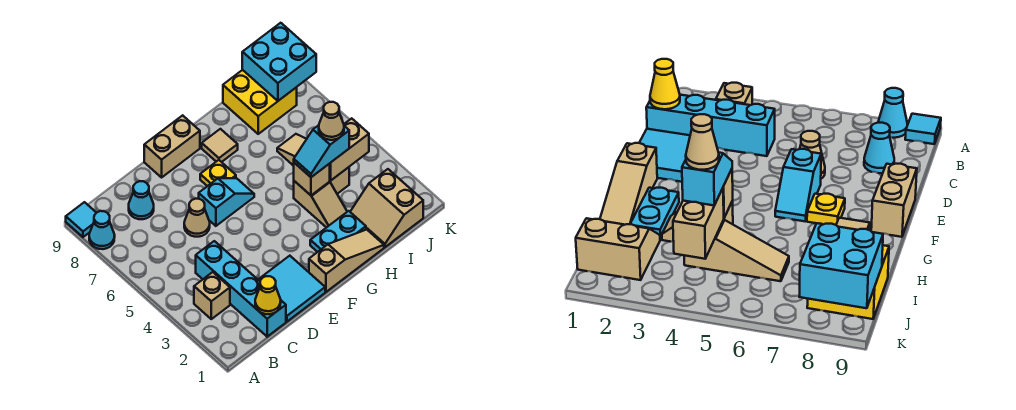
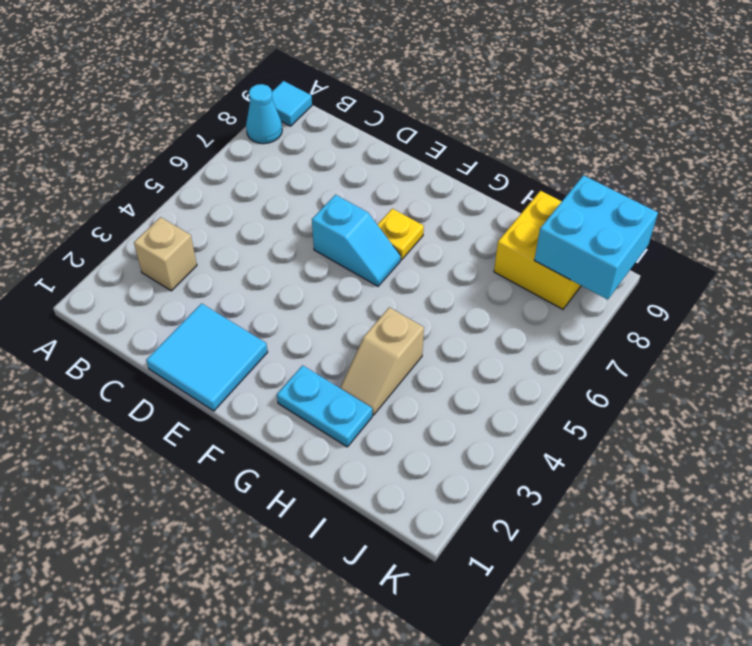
none -> cyan 1x4 brick [196,241,286,337]
none -> cyan 1x1 cone [129,181,154,219]
none -> tan 1x1 cone [184,199,210,237]

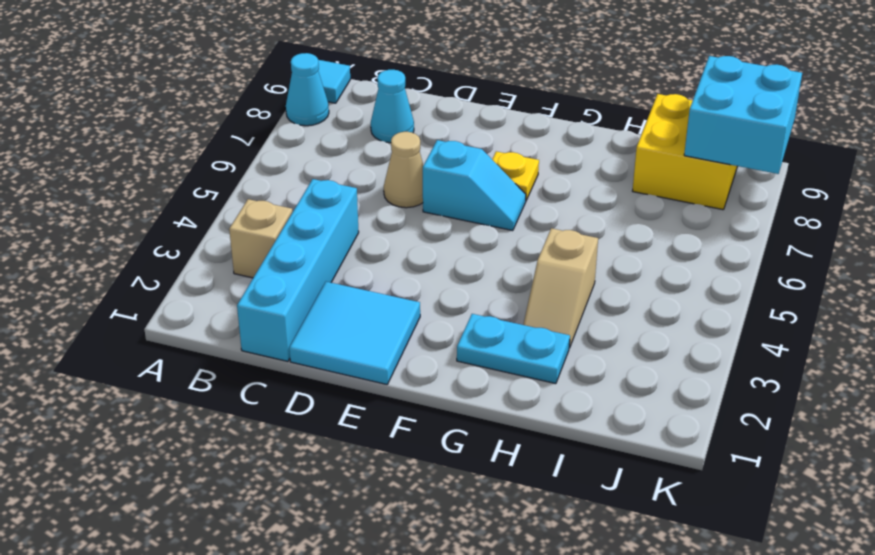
none -> tan 1x2 brick [144,115,200,177]
none -> tan 1x3 slope [309,230,384,292]
none -> tan 1x1 tile [202,129,238,162]

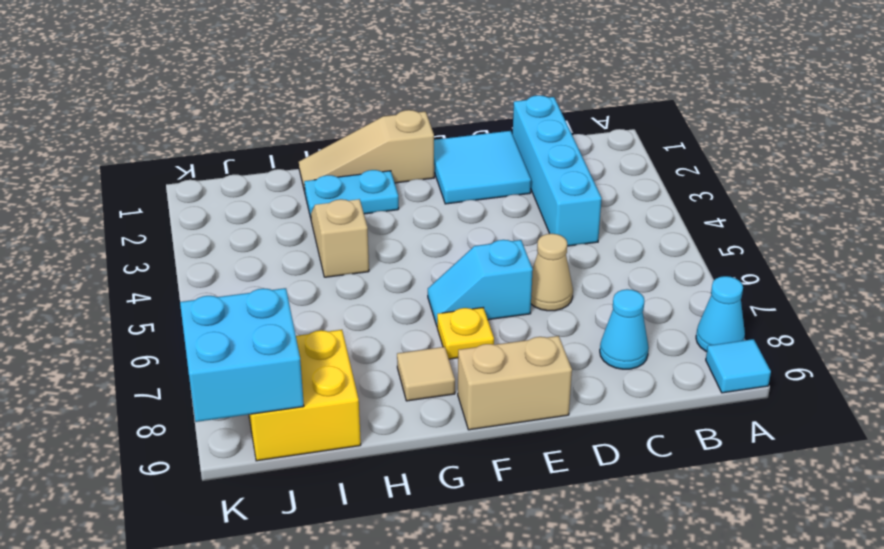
none -> tan 1x1 brick [194,272,230,319]
none -> tan 2x2 slope [350,169,423,247]
none -> tan 1x3 slope [277,134,349,194]

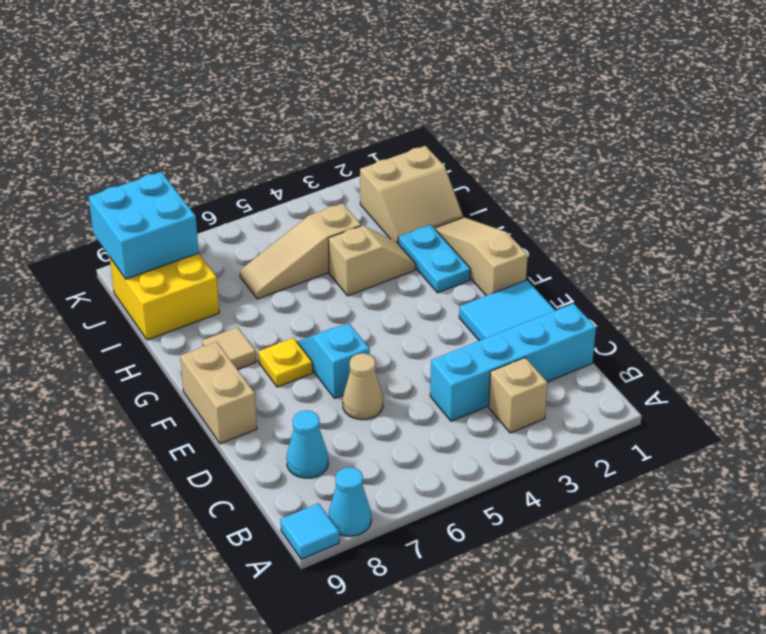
none -> yellow 1x1 cone [255,276,281,314]
none -> tan 1x1 brick [294,163,330,195]
none -> tan 1x2 brick [330,118,369,181]

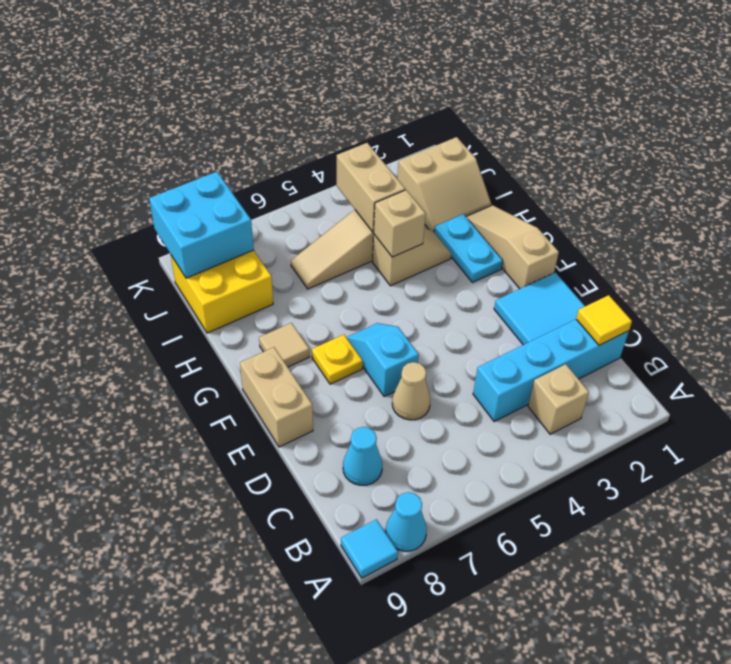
yellow 1x1 tile [576,295,632,345] -> yellow 1x1 cone [255,276,281,314]
none -> cyan 1x2 slope [294,125,349,177]
none -> tan 1x1 cone [319,102,344,140]

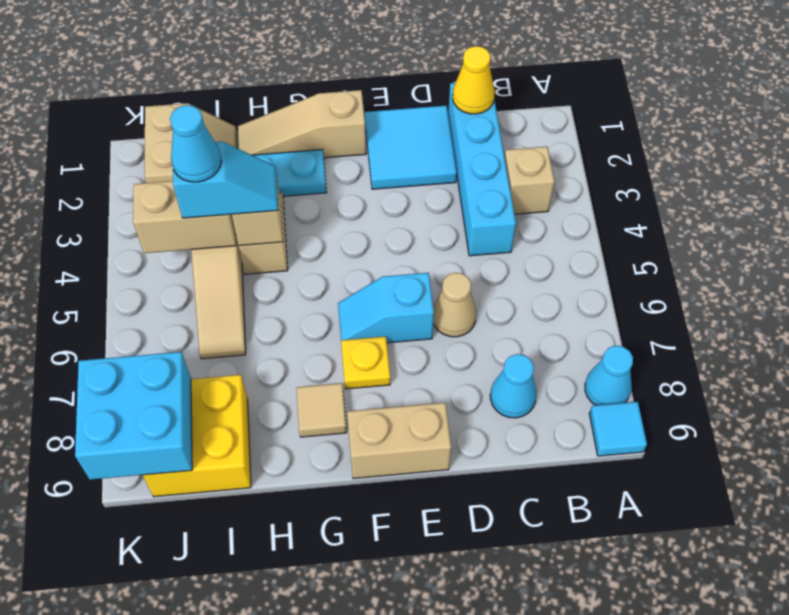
cyan 1x1 cone [170,105,221,182] -> tan 1x1 cone [319,102,344,140]

